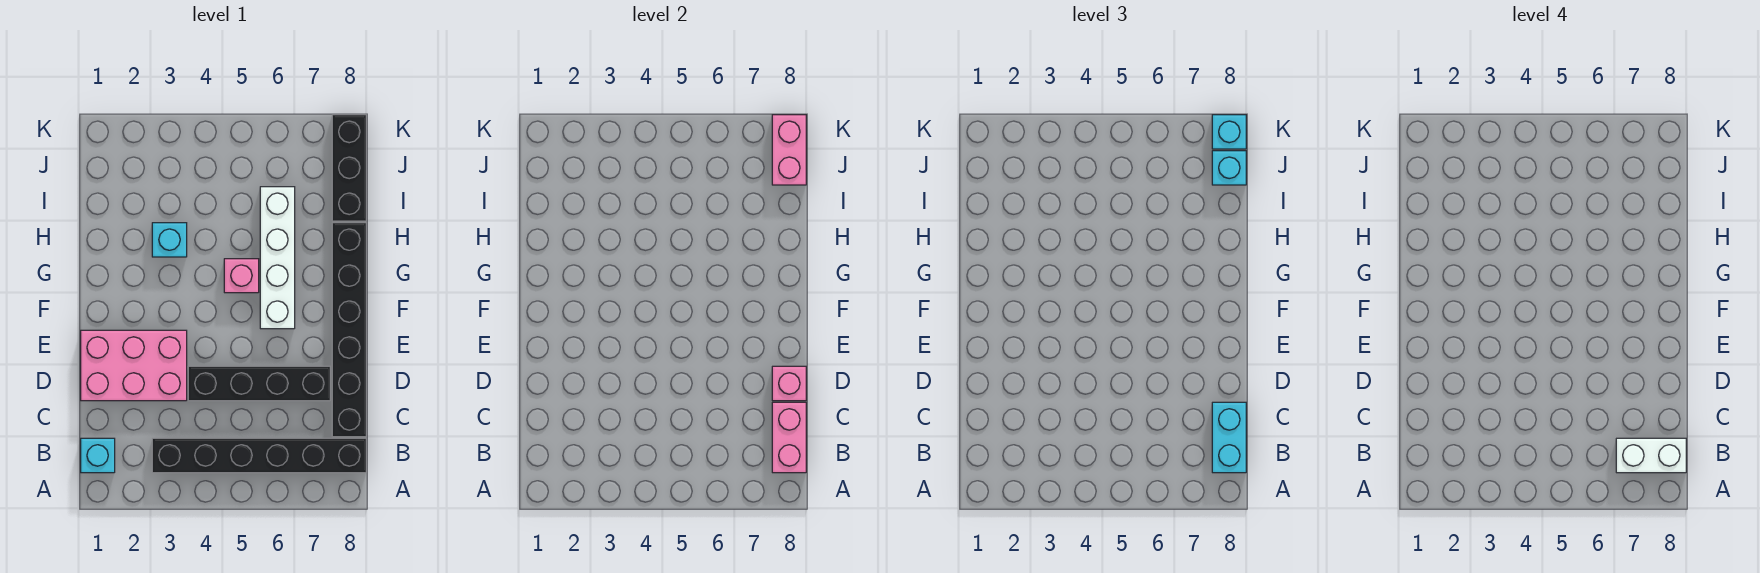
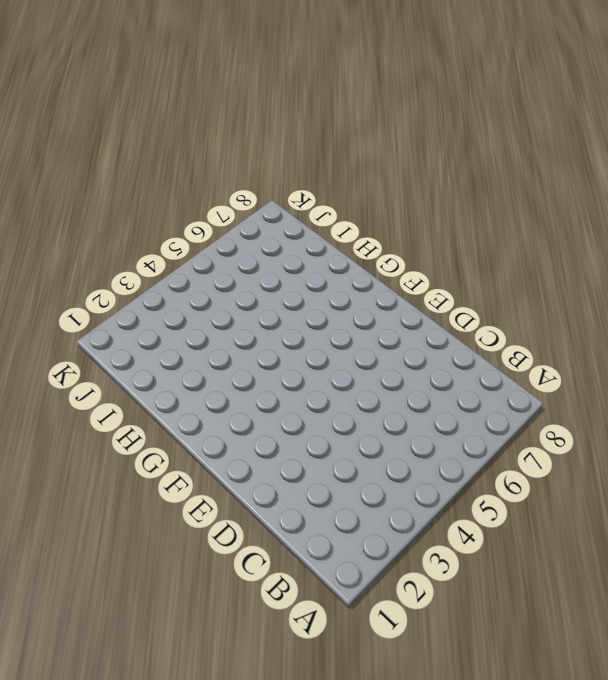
none -> cyan 1x1 brick [81,438,115,473]
none -> black 1x6 brick [152,438,366,473]
none -> black 1x6 brick [332,223,366,437]

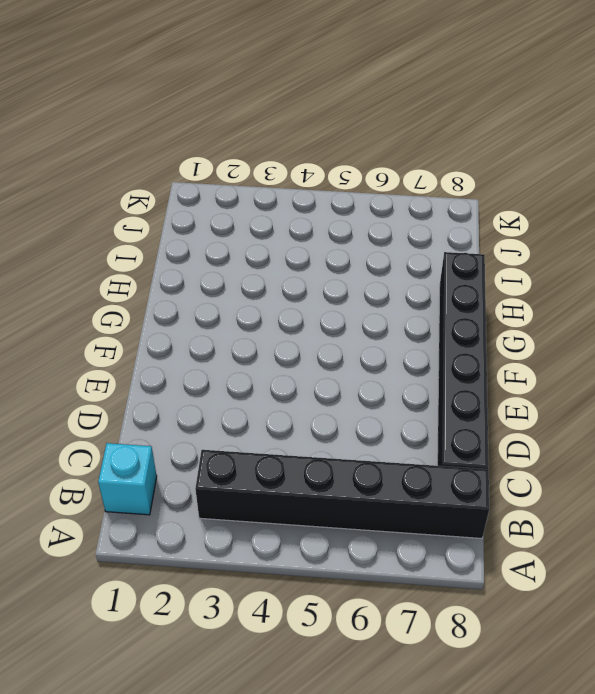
none -> pink 2x3 brick [81,330,187,401]
none -> black 1x4 brick [188,366,330,401]
none -> white 1x4 brick [260,187,295,329]

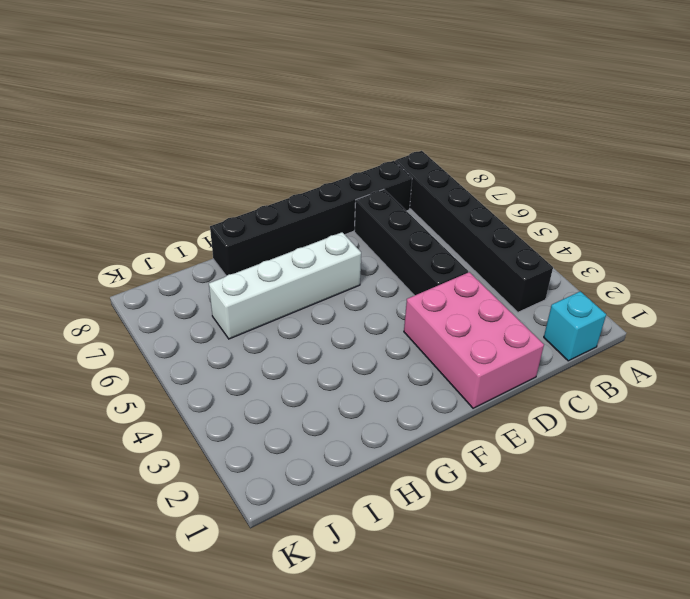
none -> pink 1x1 brick [224,259,259,293]
none -> cyan 1x1 brick [152,223,187,257]
none -> black 1x3 brick [332,115,366,221]

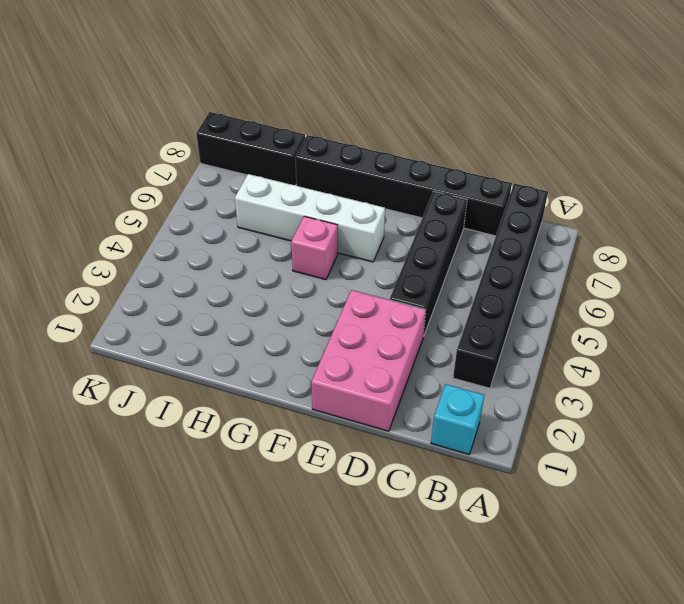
none -> cyan 1x1 brick [152,223,187,257]
none -> pink 1x2 brick [772,402,806,473]
none -> pink 1x1 brick [772,366,806,401]

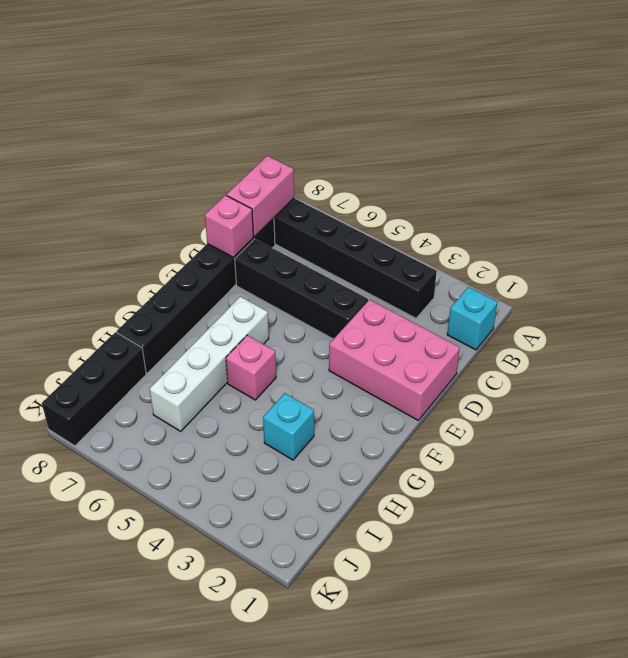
none -> pink 1x2 brick [772,115,806,185]
none -> cyan 1x2 brick [1212,402,1246,473]
none -> cyan 1x1 brick [1212,151,1246,185]

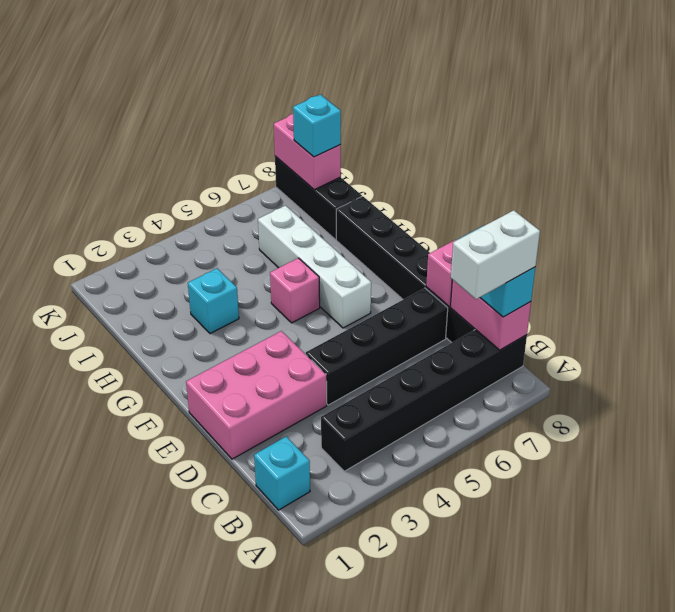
none -> cyan 1x1 brick [1212,115,1246,149]

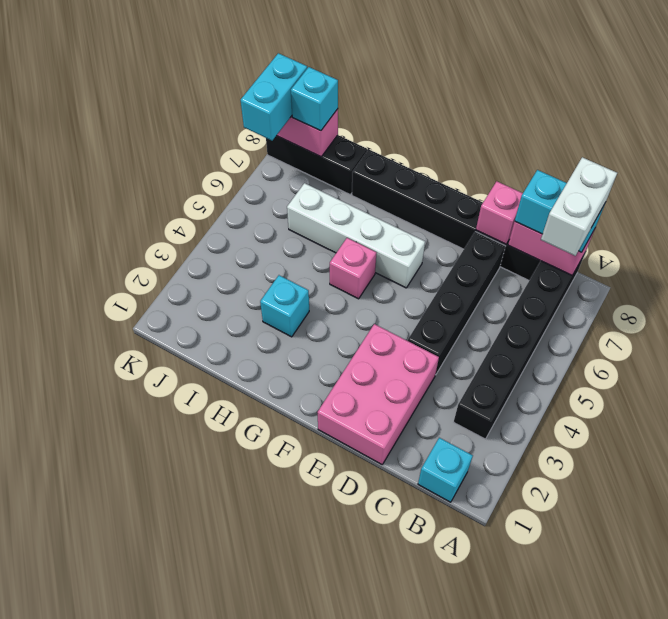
cyan 1x2 brick [241,53,307,141] -> cyan 1x1 brick [1212,115,1246,149]

